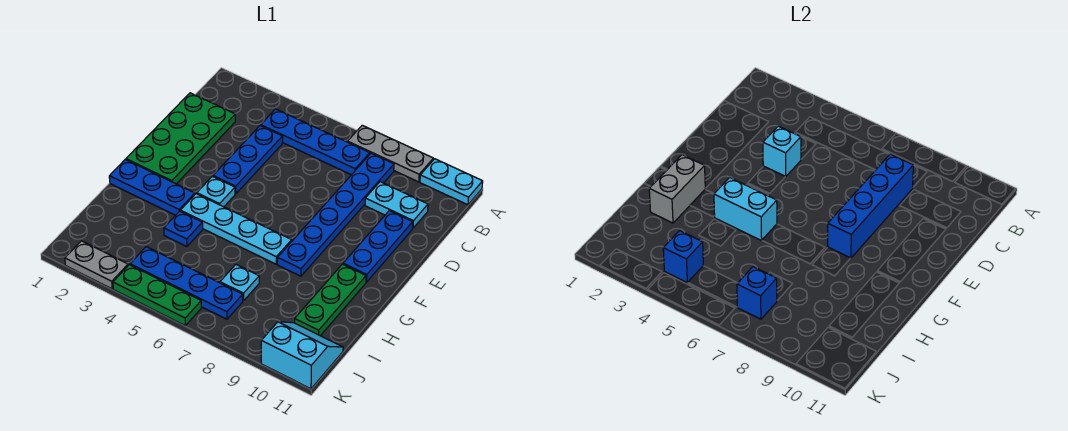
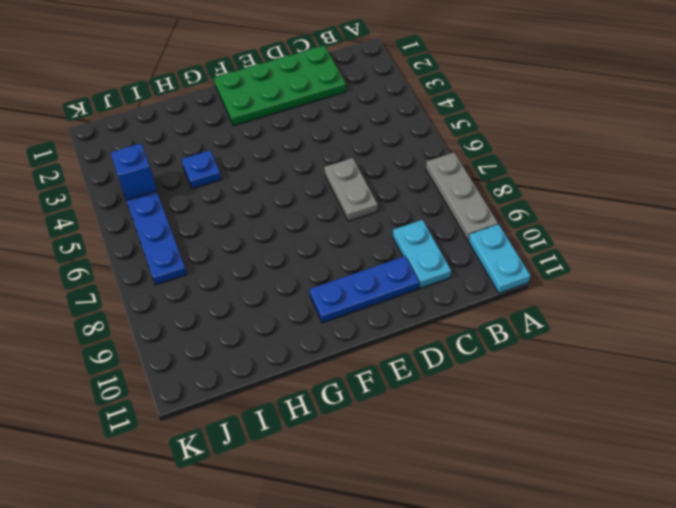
grey 1x2 plate [324,158,378,221] -> grey 1x2 plate moved to [65,241,128,289]
none -> blue 1x4 plate [261,109,370,175]
none -> blue 1x6 plate [277,153,394,276]
none -> blue 1x3 plate [213,126,283,194]

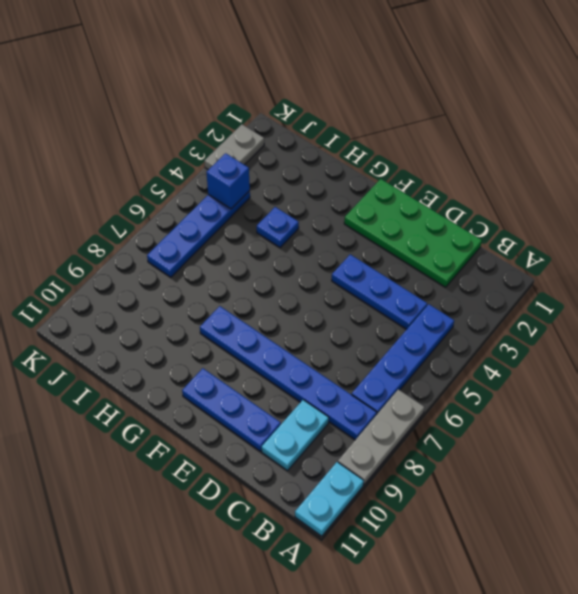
none -> cyan 1x1 plate [197,176,235,207]
none -> blue 1x3 plate [109,160,195,215]
none -> cyan 1x4 plate [180,194,292,264]

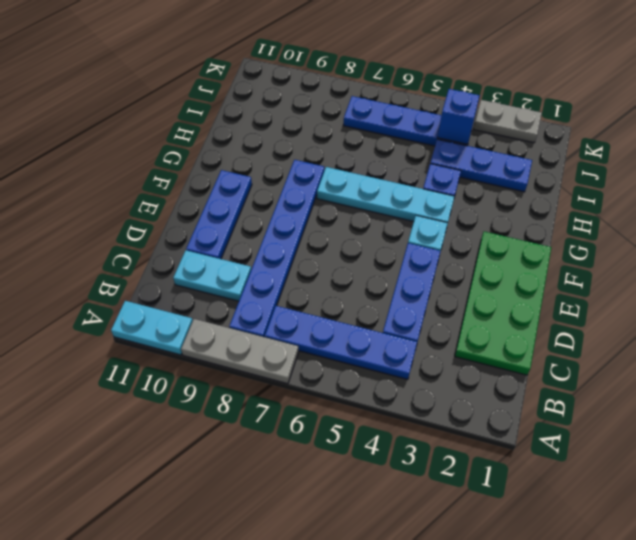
blue 1x3 plate [430,139,532,192] -> blue 1x3 plate moved to [109,160,195,215]
none -> green 1x3 plate [295,264,366,336]
none -> cyan 1x1 plate [220,265,259,301]
none -> cyan 2x2 slope [261,322,343,389]

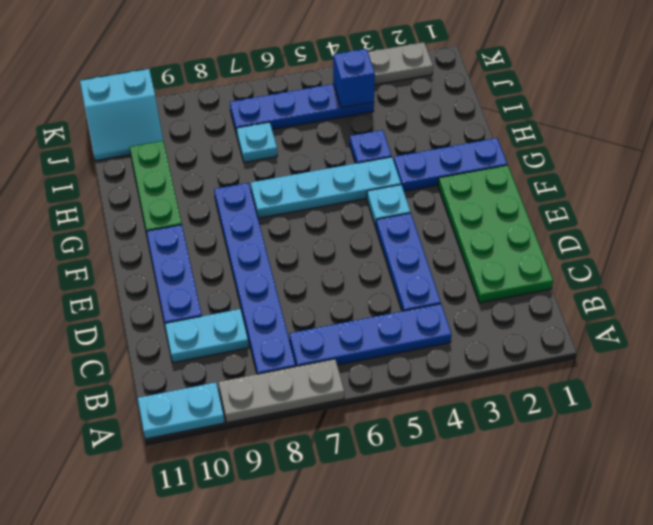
none -> green 1x3 plate [113,265,201,325]
none -> blue 1x4 brick [828,154,913,258]
none -> cyan 1x1 brick [763,126,801,177]

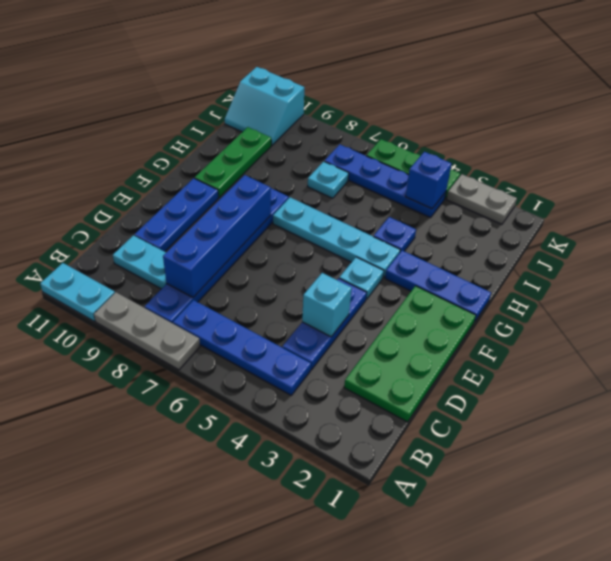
none -> grey 1x2 brick [649,155,705,223]
none -> cyan 1x2 brick [714,178,777,241]
none -> blue 1x1 brick [737,267,777,319]

